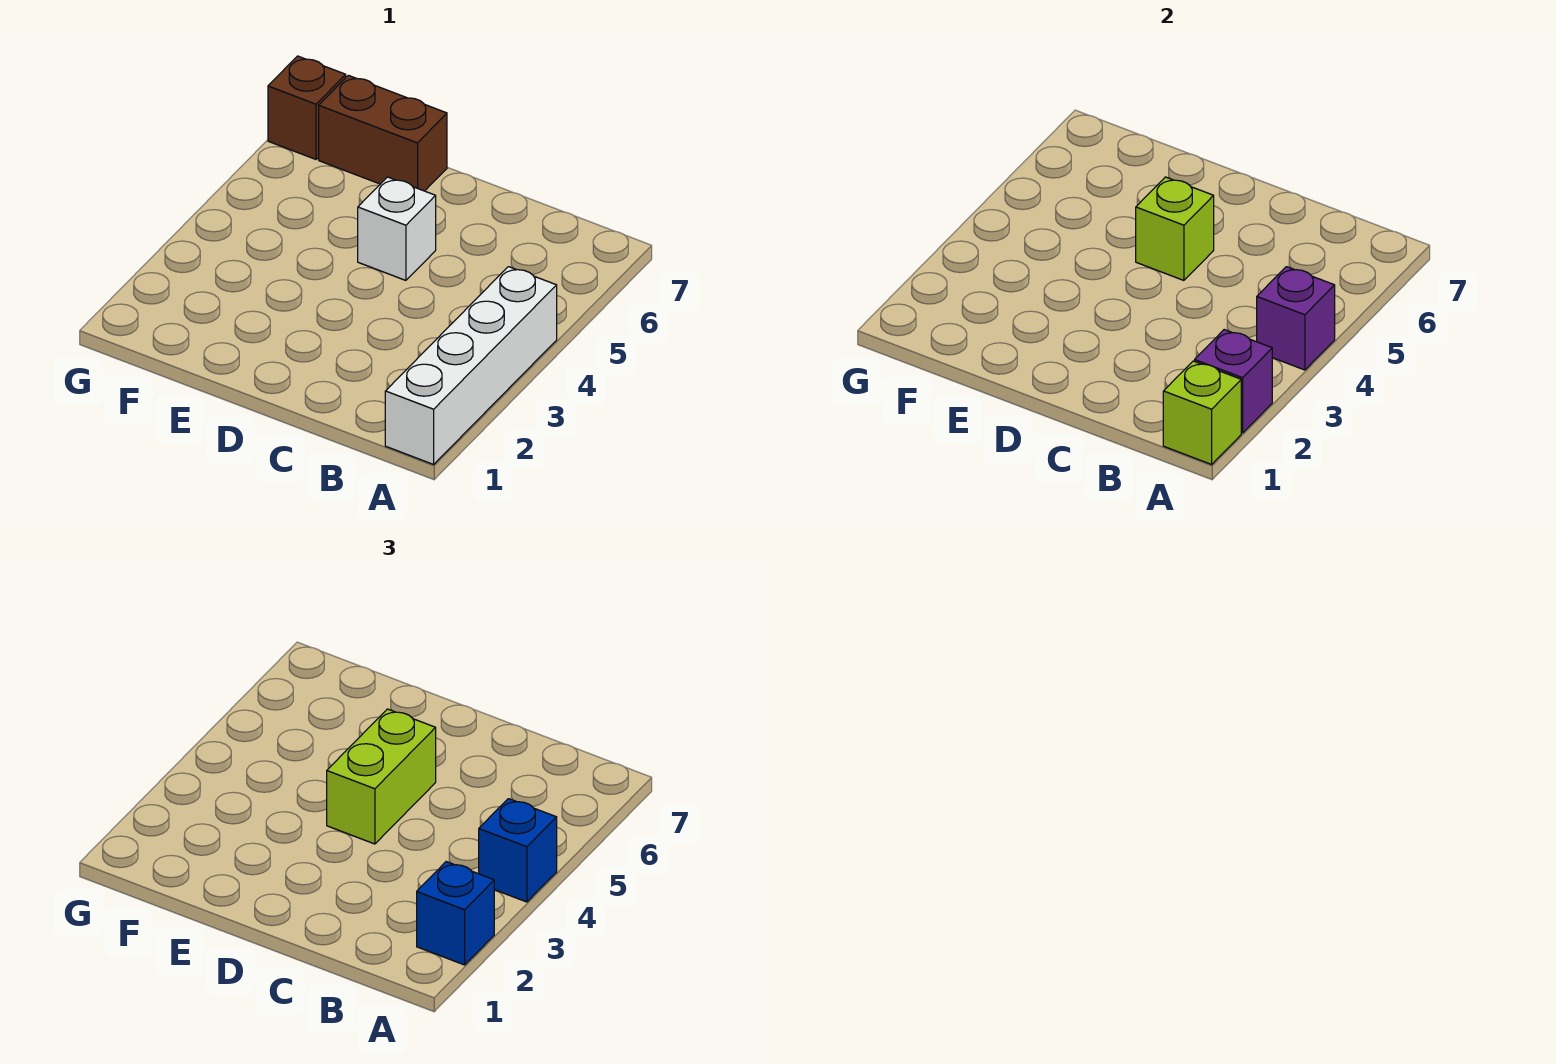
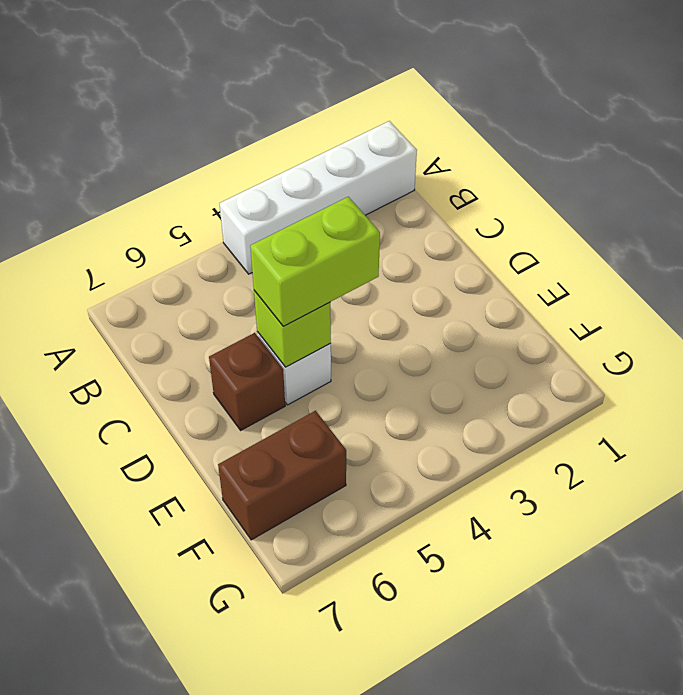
brown 1x1 brick [209,333,285,430] -> brown 1x1 brick moved to [268,56,346,159]
brown 1x2 brick [218,411,346,540] -> brown 1x2 brick turned to [319,75,447,191]
none -> lime 1x1 brick [1163,361,1241,464]
none -> purple 1x1 brick [1195,330,1272,433]

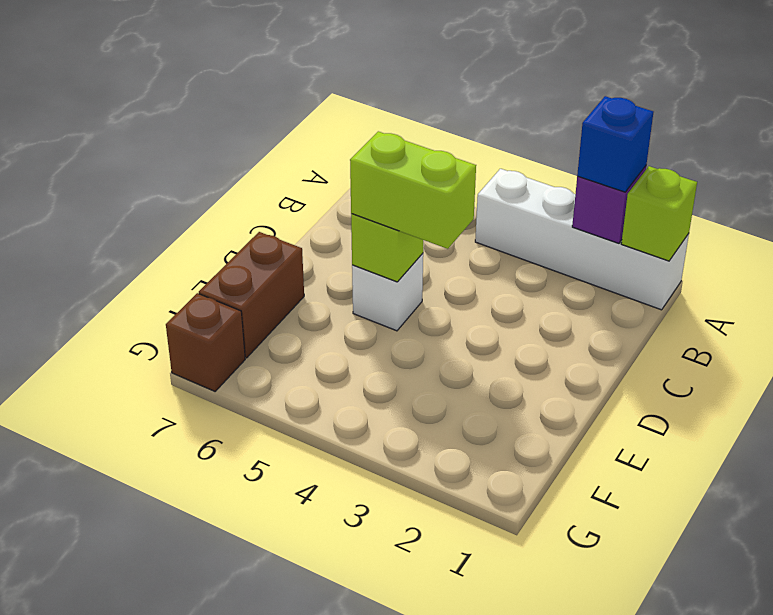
none -> purple 1x1 brick [1257,267,1335,370]
none -> blue 1x1 brick [479,799,557,902]

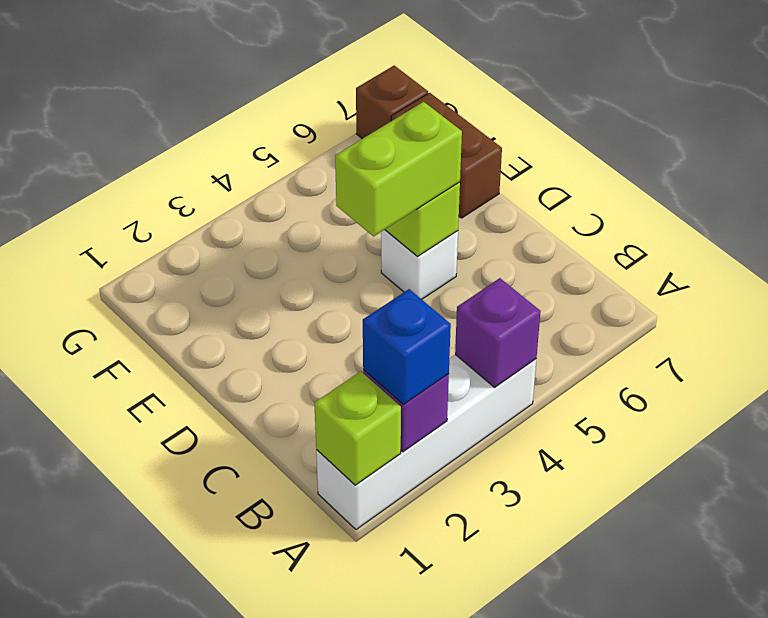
none -> blue 1x1 brick [479,799,557,902]

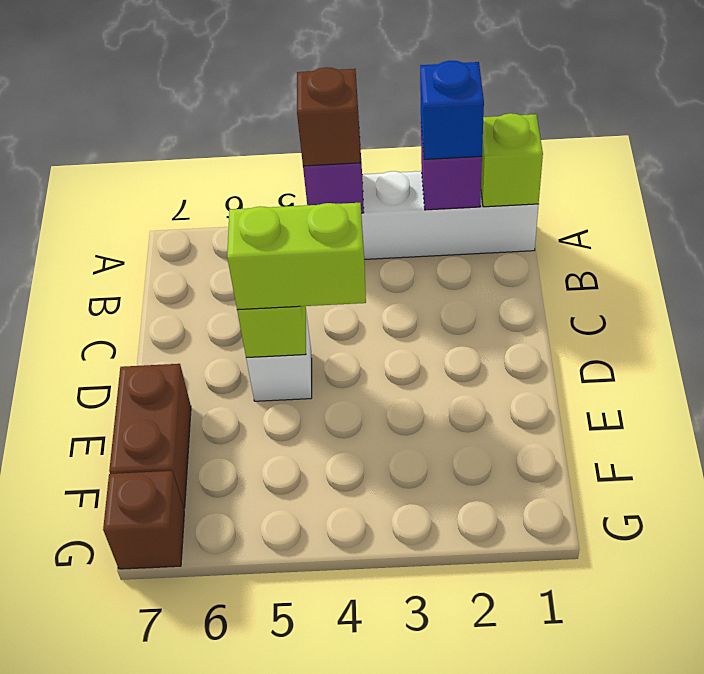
brown 1x1 brick [297,67,361,166] -> blue 1x1 brick [479,799,557,902]

